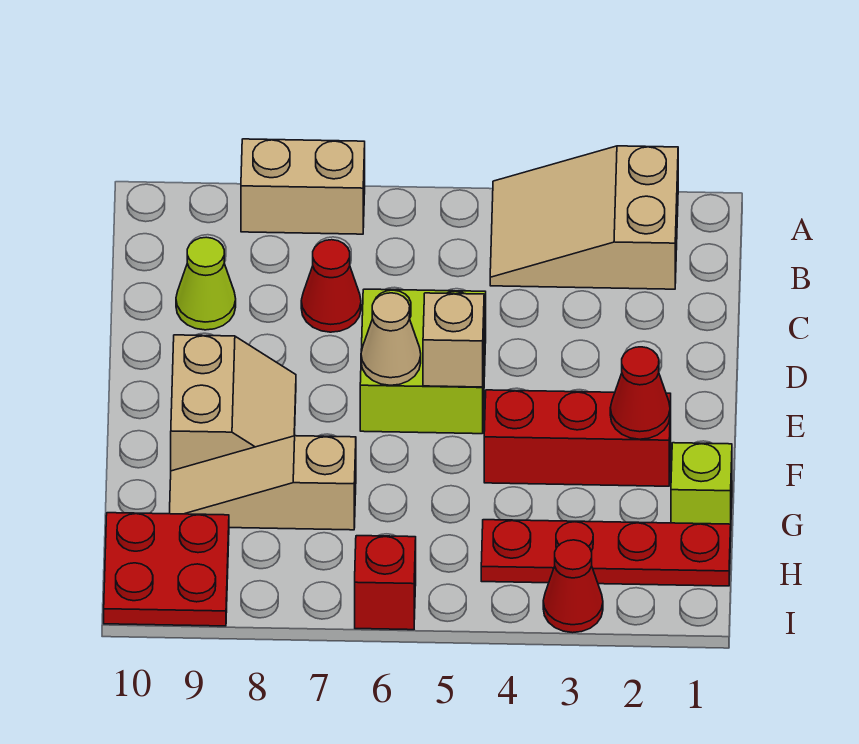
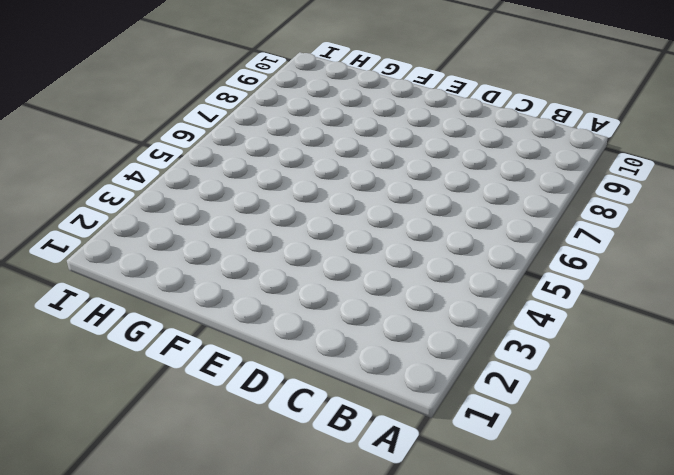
none -> tan 2x3 slope [490,146,678,289]
none -> tan 1x2 brick [241,139,365,234]
none -> red 1x1 cone [301,240,361,332]

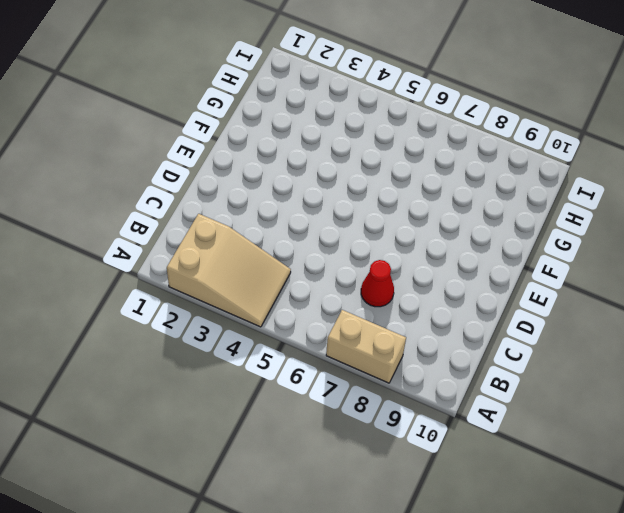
none -> lime 1x1 cone [176,237,236,330]
none -> lime 2x2 brick [360,289,486,434]
none -> tan 2x2 slope [171,335,296,471]

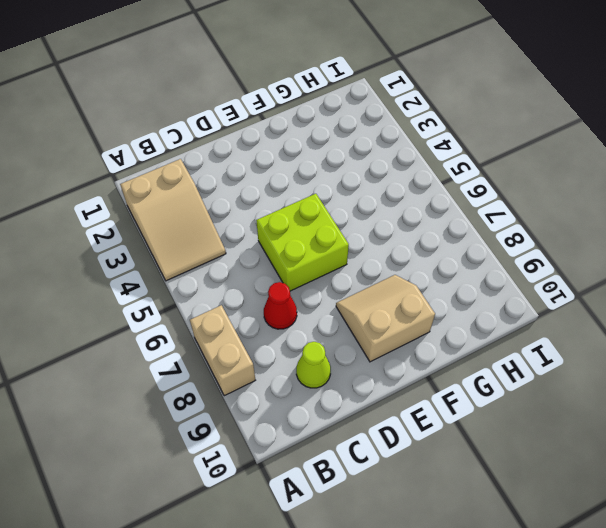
none -> red 1x3 brick [484,390,671,486]
none -> lime 1x1 brick [671,443,732,524]
none -> tan 1x3 slope [169,436,356,530]

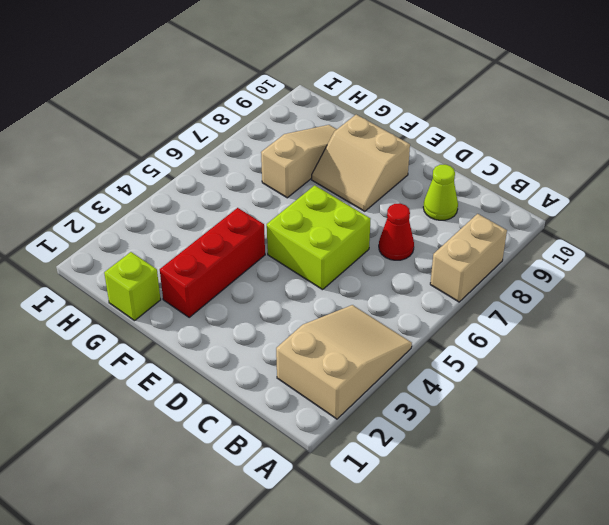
none -> red 1x4 plate [481,520,731,586]
none -> red 2x2 plate [104,513,229,626]
none -> red 1x1 cone [543,540,603,633]

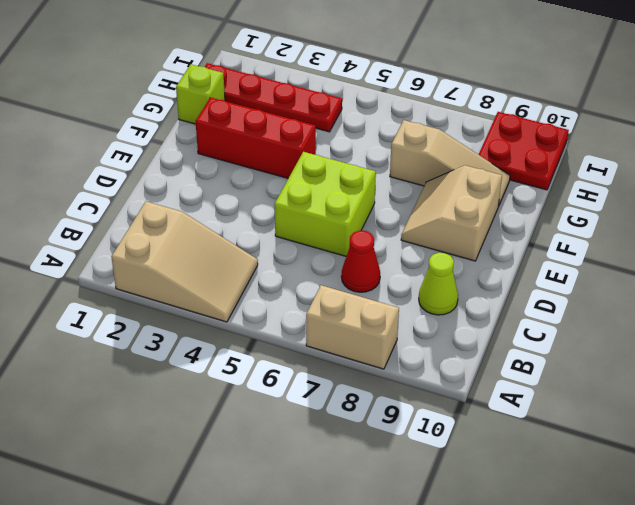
none -> red 1x1 cone [543,540,603,633]
none -> red 1x1 brick [355,536,416,630]
none -> tan 1x1 brick [423,293,484,387]

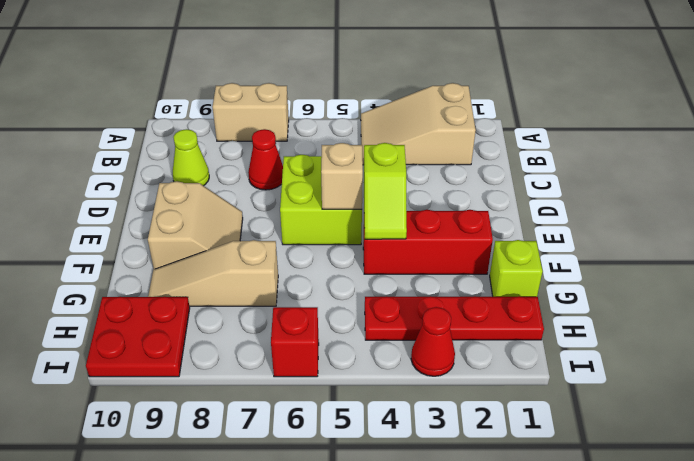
lime 1x2 slope [363,143,407,239] -> none
none -> tan 1x1 cone [361,293,421,385]
none -> red 1x1 cone [610,347,670,439]

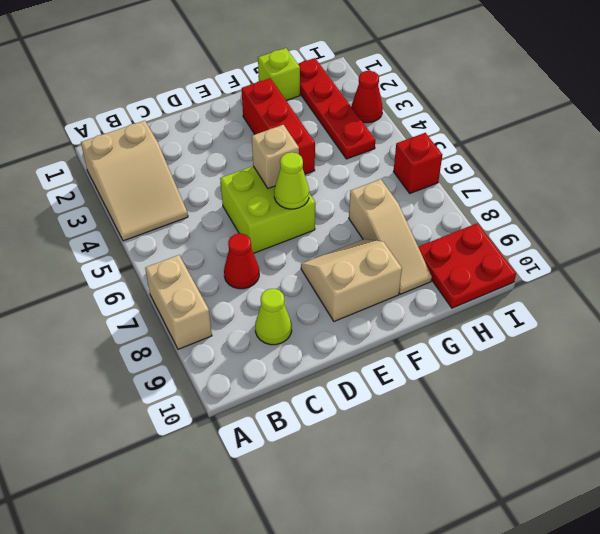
lime 1x1 cone [274,152,309,209] -> tan 1x1 cone [361,293,421,385]
none -> red 1x1 cone [610,347,670,439]

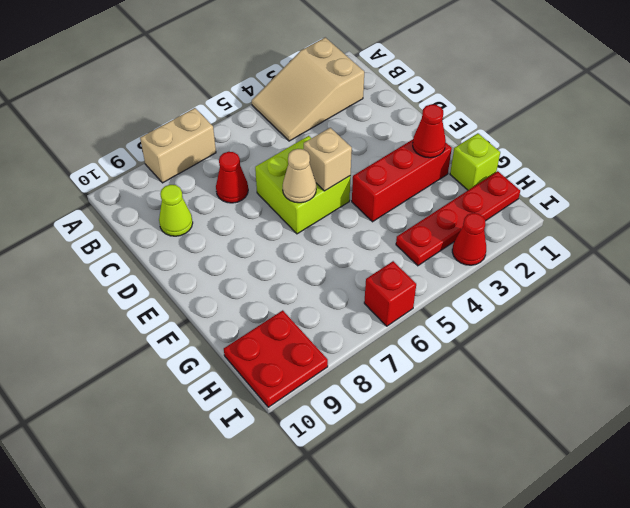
none -> tan 2x2 slope [171,335,296,471]
none -> tan 1x3 slope [169,436,356,530]

